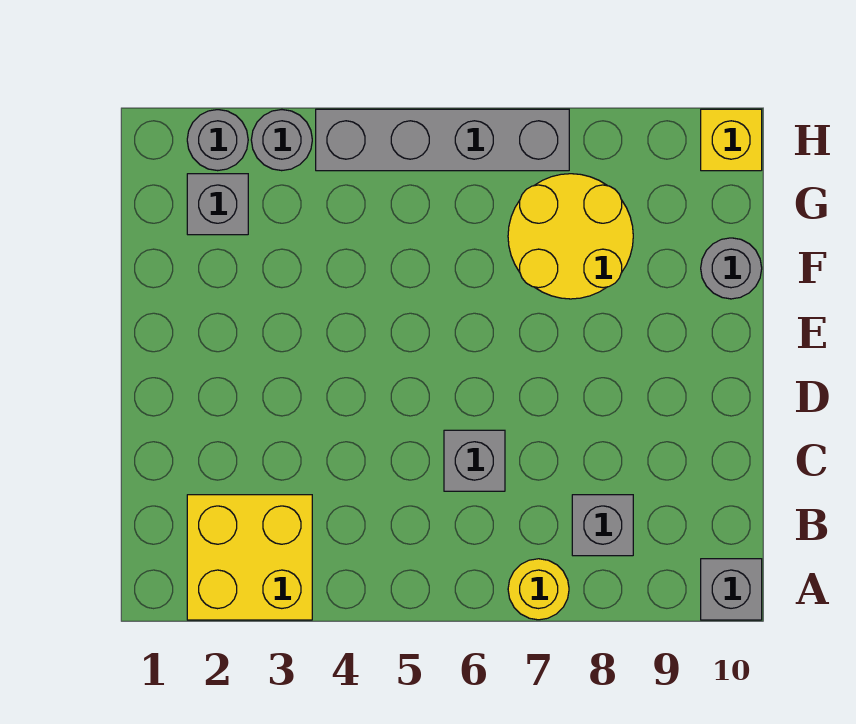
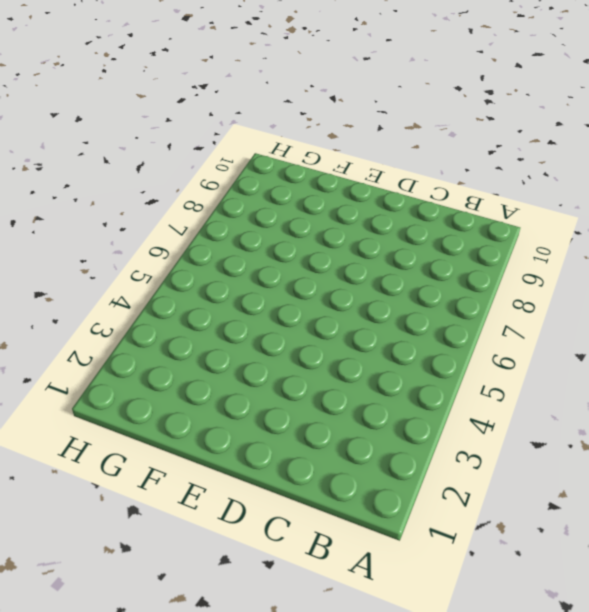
none -> yellow 2x2 brick [187,495,312,620]
none -> yellow 1x1 round brick [508,559,569,620]
none -> grey 1x1 brick [701,559,762,620]

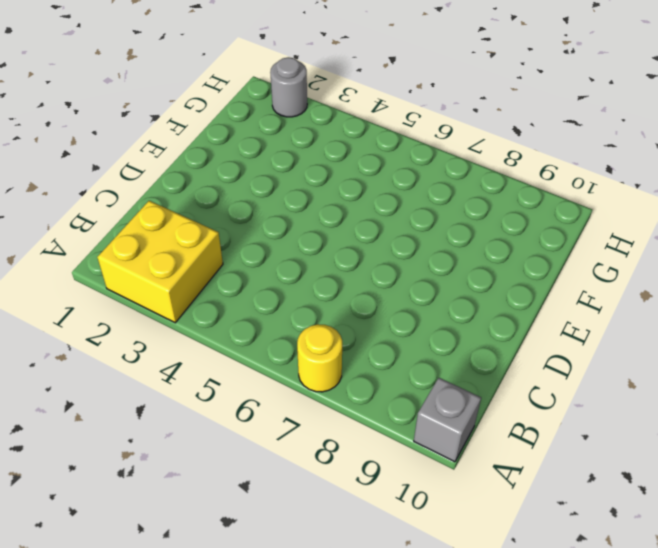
none -> grey 1x1 brick [572,495,633,556]
none -> grey 1x1 brick [444,430,505,491]
none -> yellow 2x2 round brick [508,174,633,299]

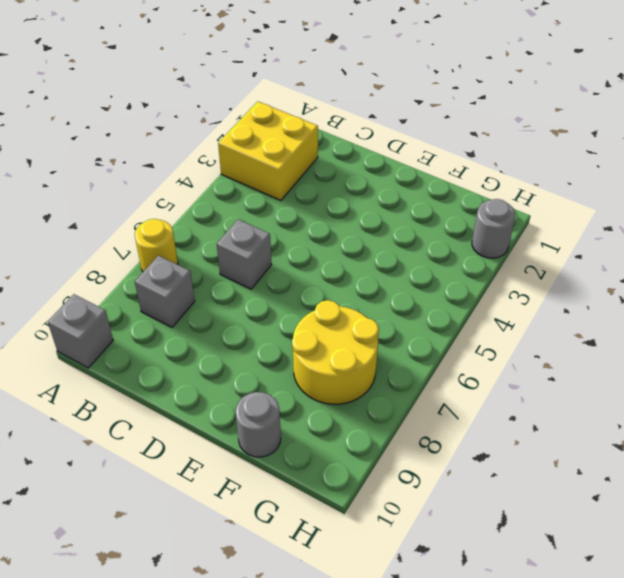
none -> grey 1x1 brick [187,174,248,235]
none -> grey 1x1 round brick [251,110,312,171]
none -> grey 1x4 brick [316,109,569,171]

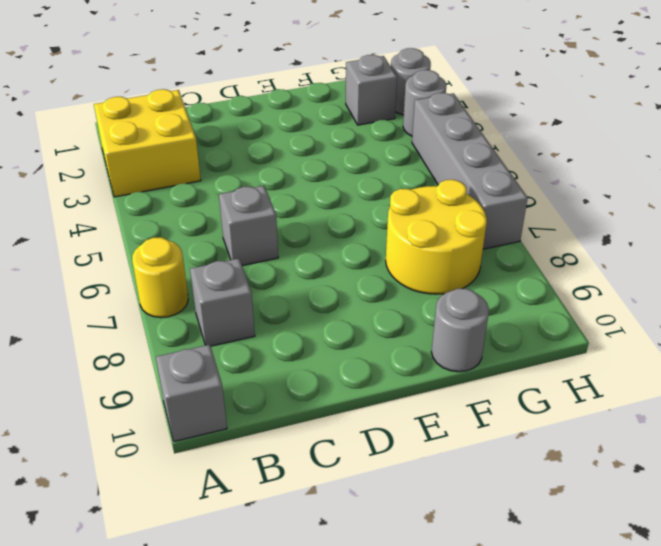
none -> yellow 1x1 brick [701,109,762,171]

